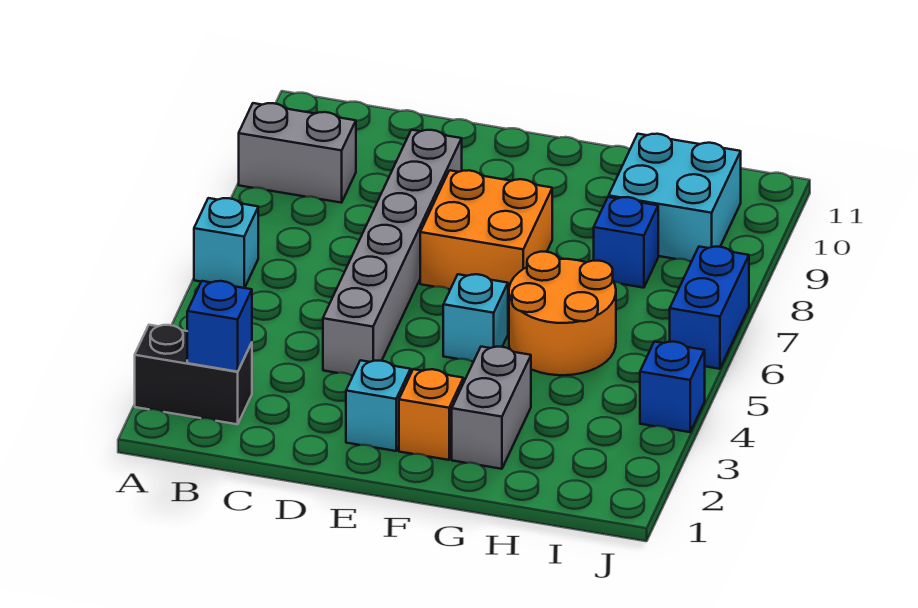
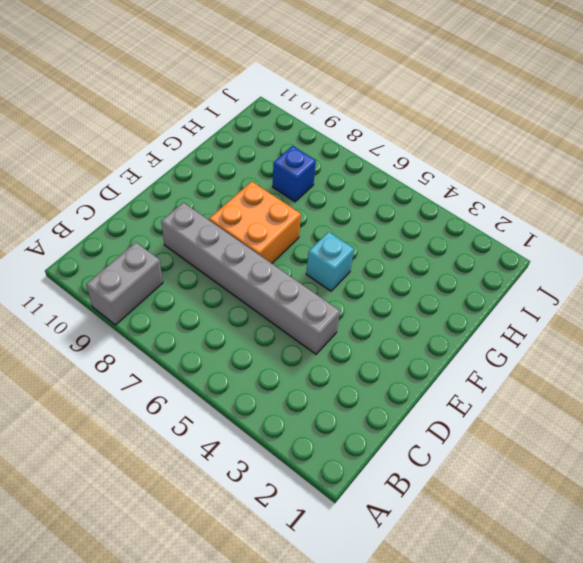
none -> black 1x2 brick [135,325,252,424]
none -> cyan 1x1 brick [194,198,258,288]
none -> cyan 1x1 brick [346,360,411,451]

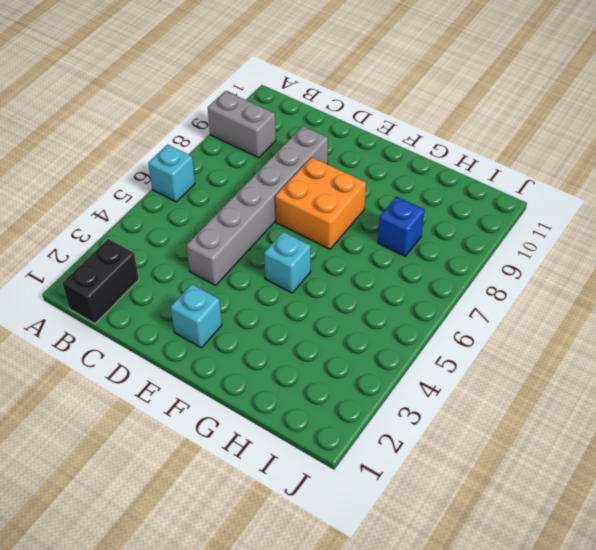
black 1x2 brick [63,239,139,324] -> black 1x2 brick turned to [135,325,252,424]
none -> orange 1x1 brick [399,369,463,460]
none -> grey 1x2 brick [452,347,531,469]
none -> orange 2x2 round brick [509,252,616,375]

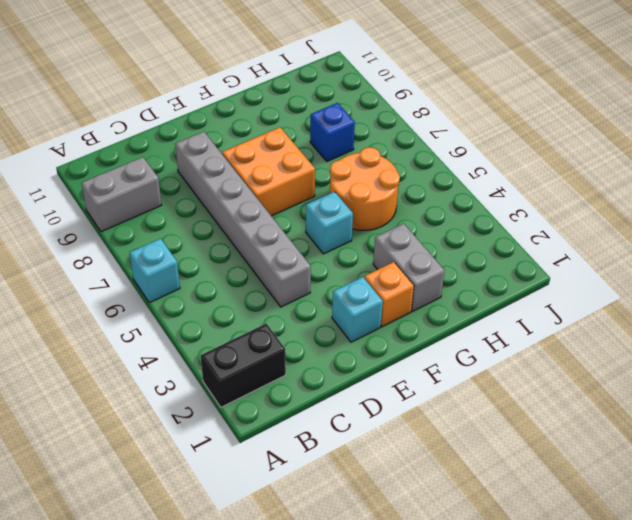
none -> cyan 2x2 brick [609,134,741,262]
none -> blue 1x1 brick [640,342,705,432]
none -> blue 1x2 brick [670,247,749,369]

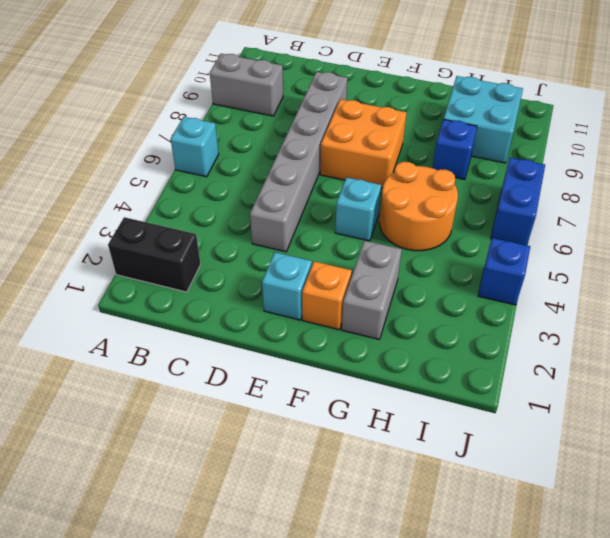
none -> blue 1x1 brick [187,281,252,372]

